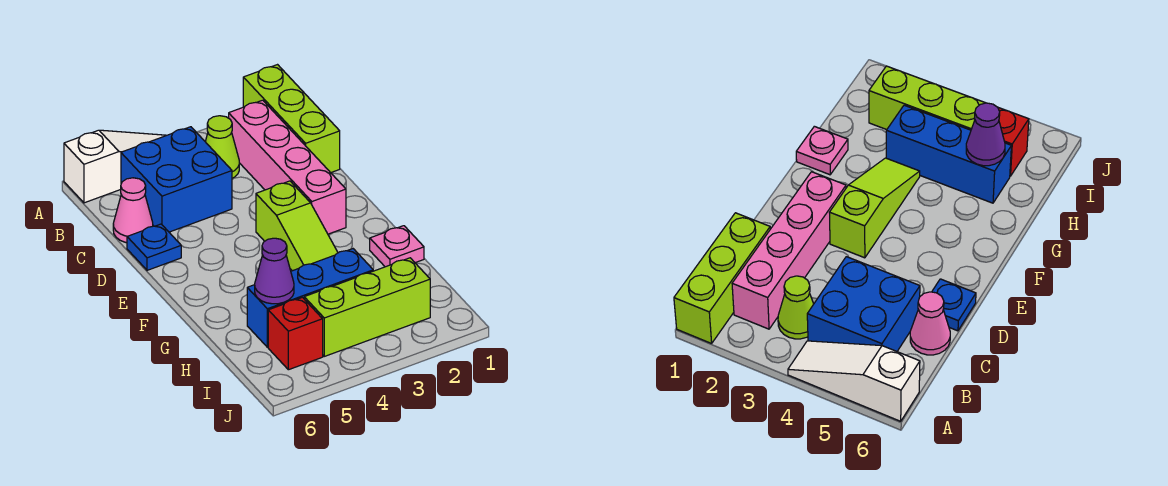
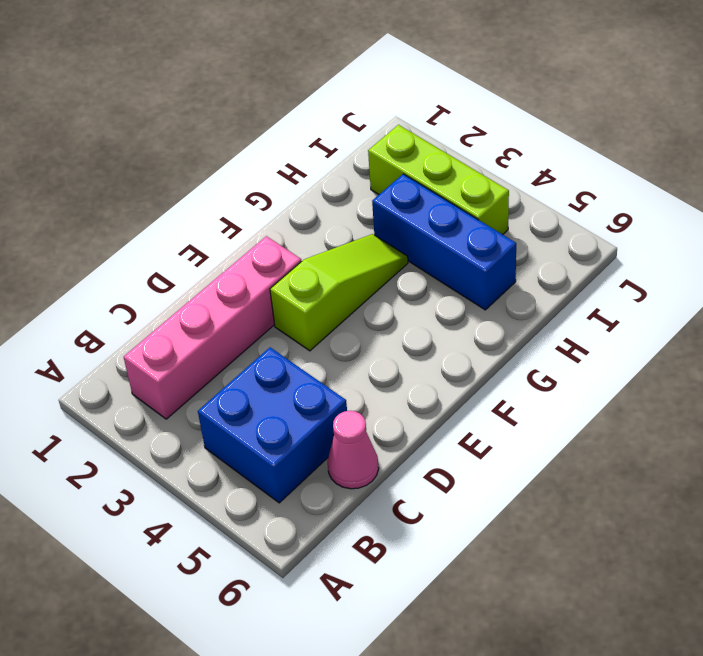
none -> lime 1x3 brick [243,65,340,173]
none -> white 1x3 slope [64,130,166,203]
none -> lime 1x1 cone [205,116,239,178]

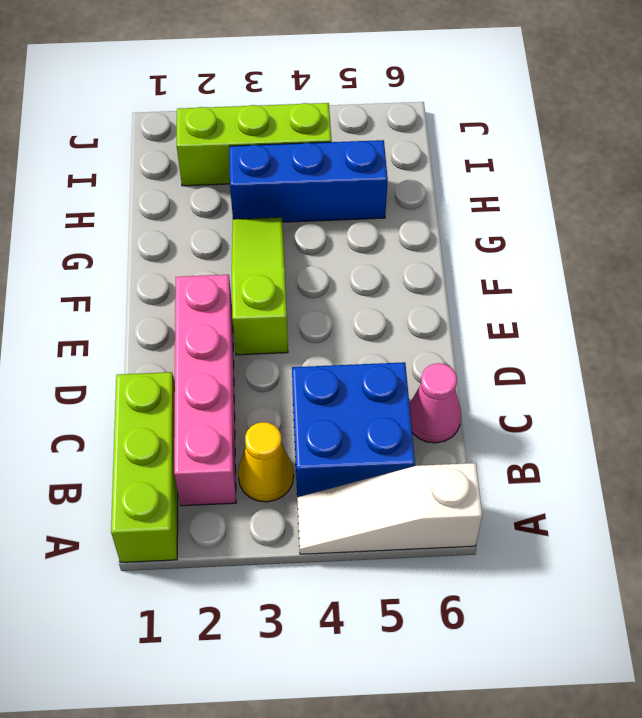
yellow 1x1 cone [238,422,294,502] -> lime 1x1 cone [205,116,239,178]
none -> blue 1x1 plate [127,224,181,270]
none -> pink 1x1 plate [370,226,424,267]
none -> red 1x1 brick [268,297,323,370]

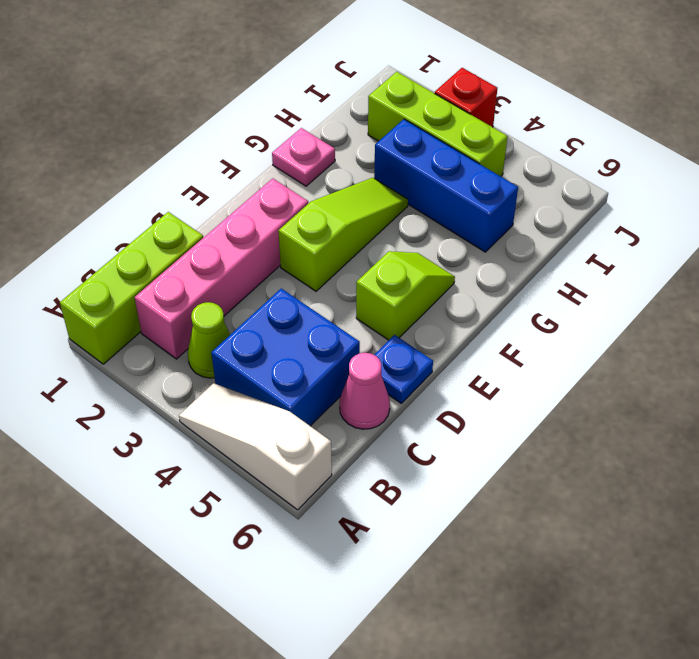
lime 1x2 slope [356,251,455,340] -> none
red 1x1 brick [435,68,497,127] -> red 1x1 brick moved to [268,297,323,370]
none -> purple 1x1 cone [255,238,294,304]

